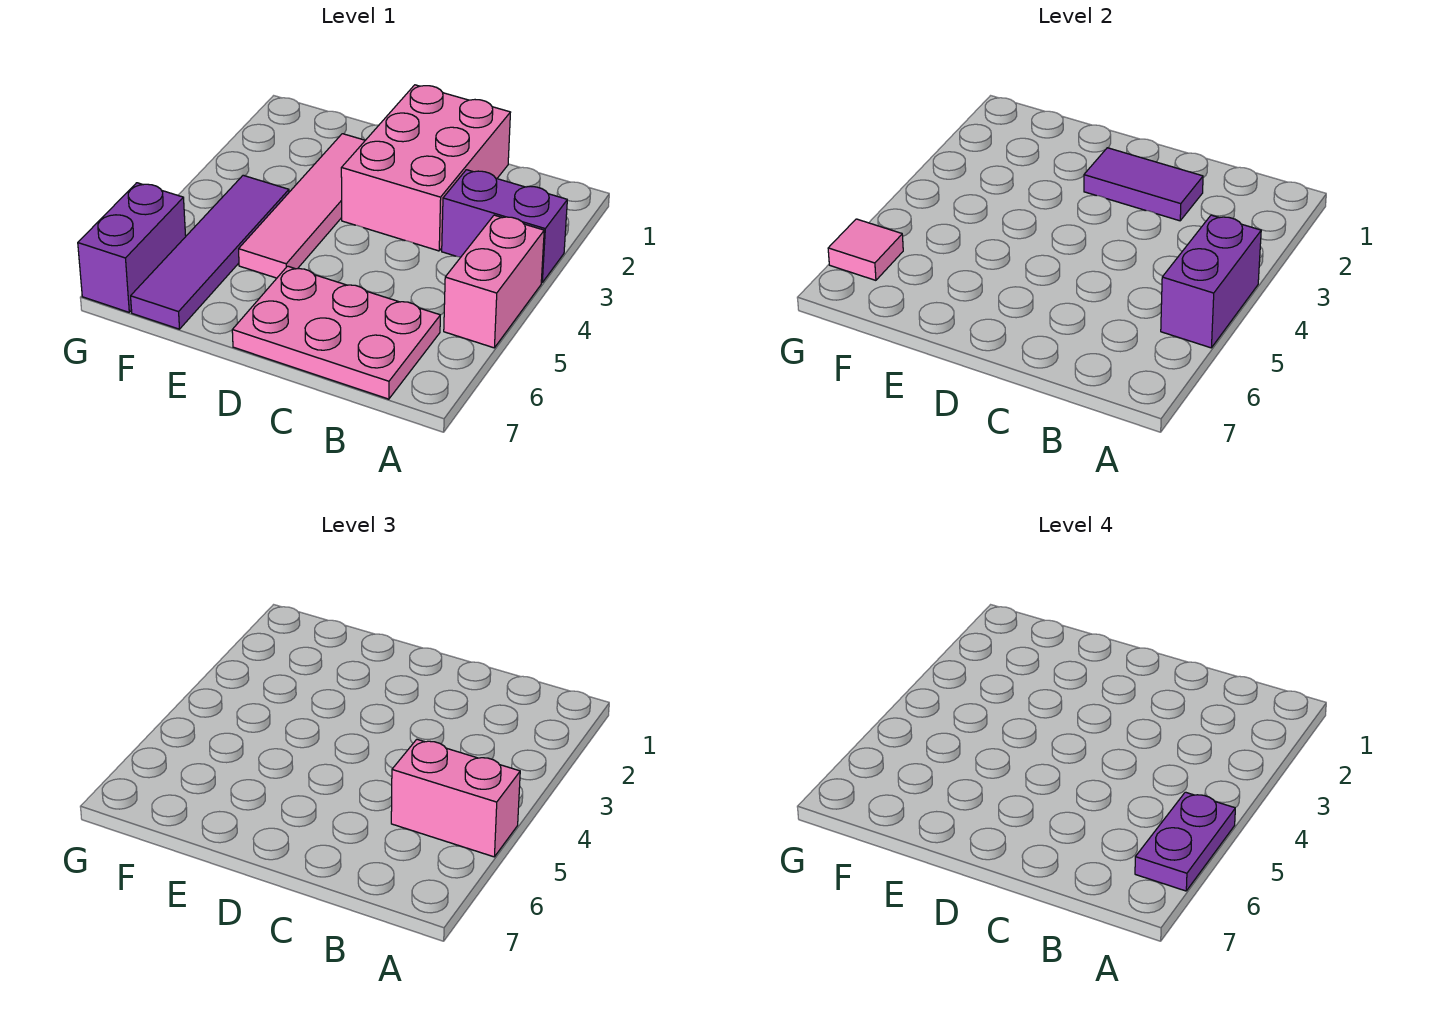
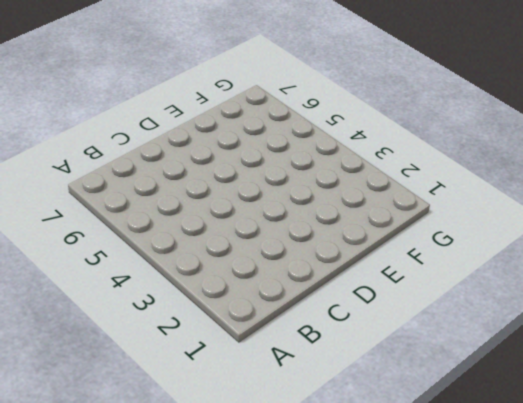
none -> purple 1x2 brick [442,170,567,283]
none -> pink 1x2 brick [444,215,544,348]
none -> pink 2x3 plate [232,266,440,399]

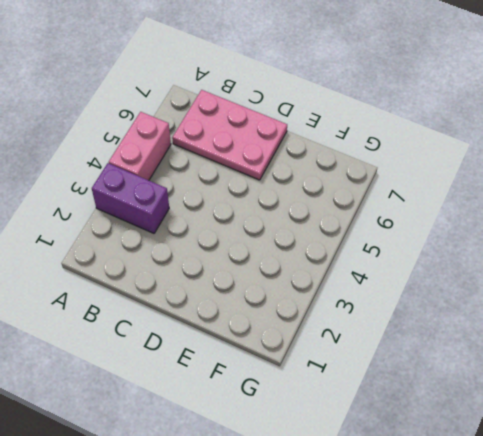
none -> pink 2x3 brick [341,85,511,251]
none -> pink 1x4 tile [239,134,365,278]
none -> purple 1x4 tile [131,175,289,329]

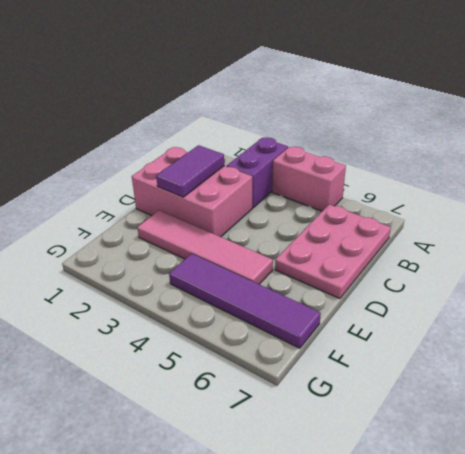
none -> purple 1x2 brick [78,183,186,312]
none -> purple 1x2 brick [1161,215,1261,348]
none -> pink 1x1 tile [828,219,903,280]

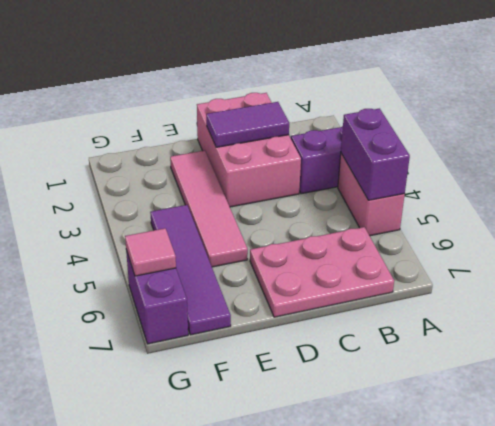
none -> pink 1x2 brick [391,739,520,857]
none -> purple 1x2 plate [1135,792,1235,891]

